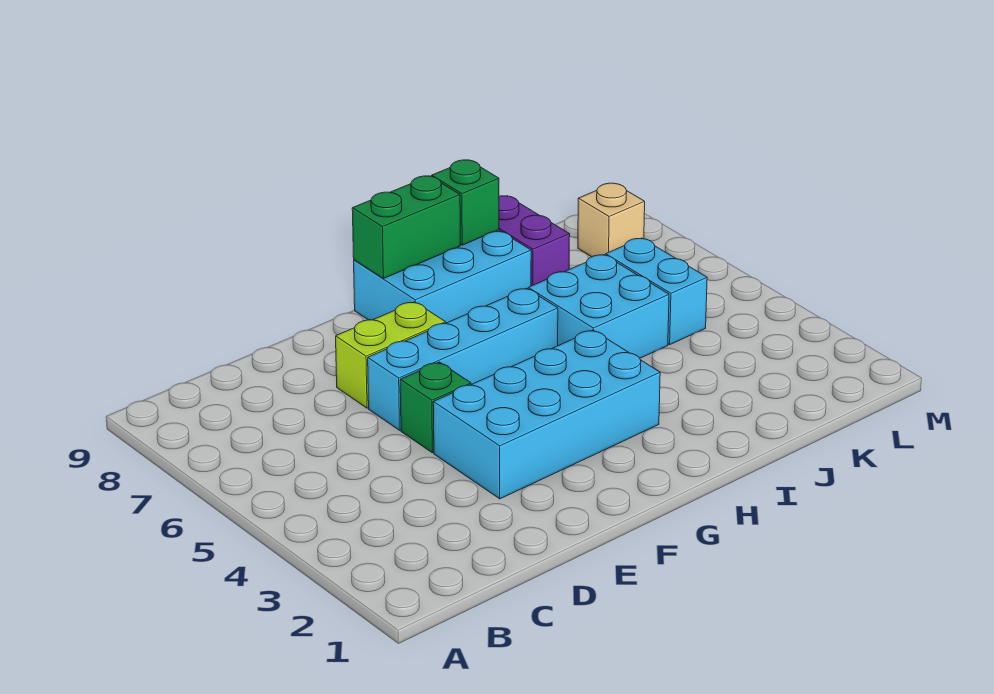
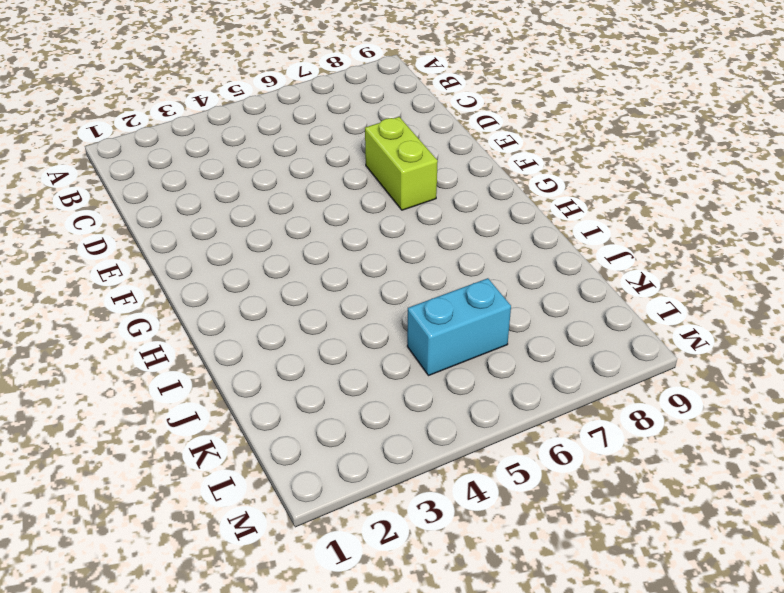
none -> cyan 2x4 brick [433,330,660,499]
none -> green 1x1 brick [400,362,471,453]

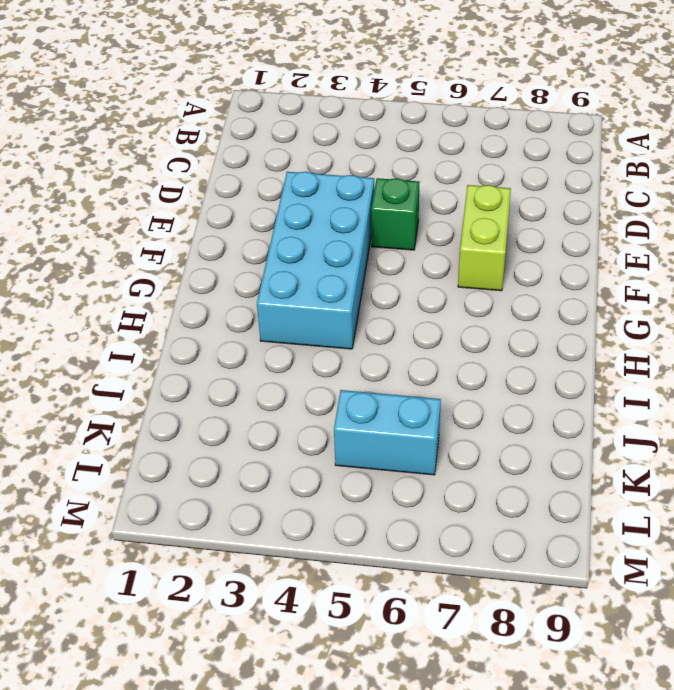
none -> cyan 1x4 brick [368,288,558,430]
none -> cyan 2x3 brick [354,230,531,323]

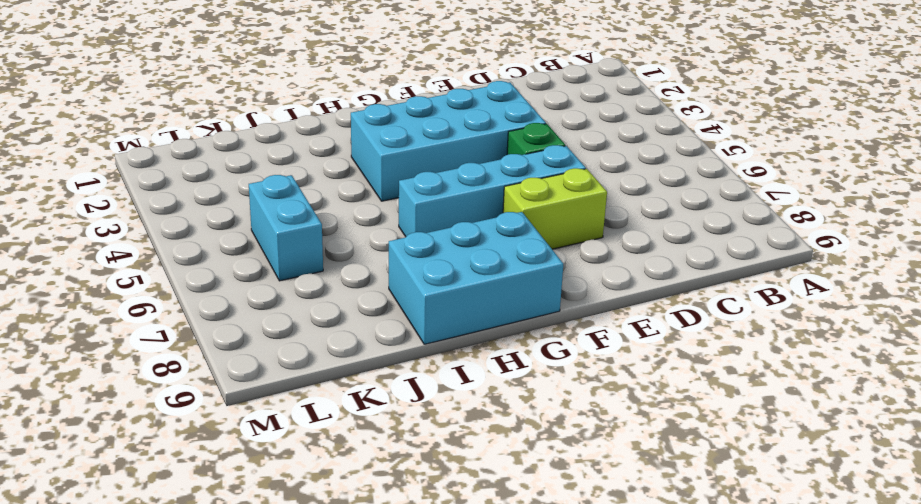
none -> cyan 2x2 brick [528,255,669,358]
none -> purple 1x2 brick [499,196,570,286]

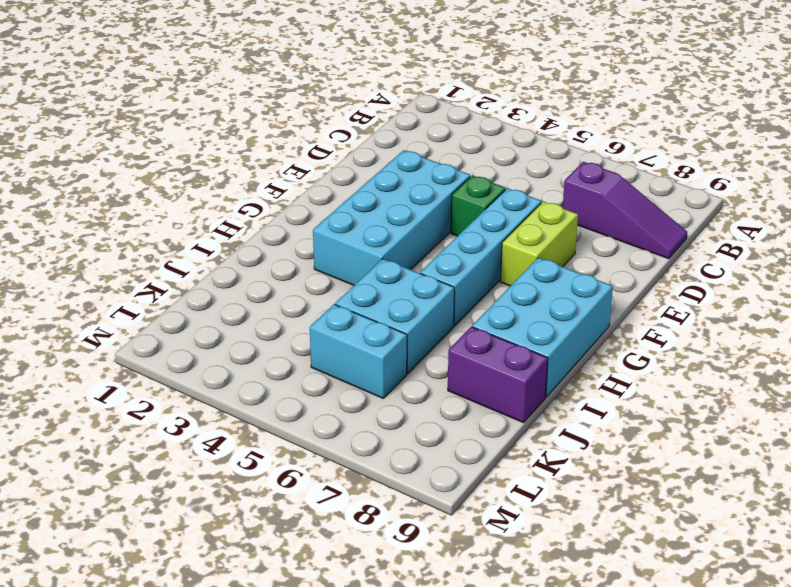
purple 1x3 slope [563,162,687,259] -> none
none -> tan 1x1 brick [578,183,645,257]
none -> green 1x2 brick [352,176,460,279]

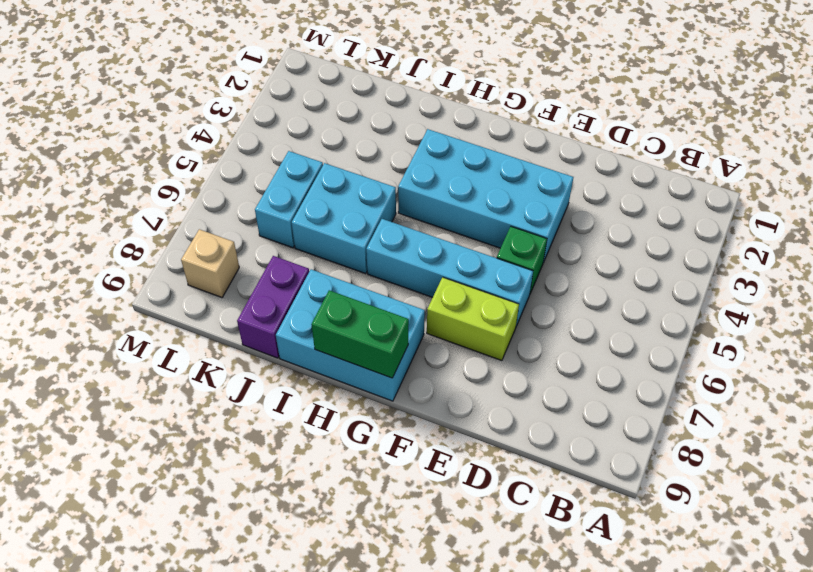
none -> green 1x1 brick [432,160,499,245]

